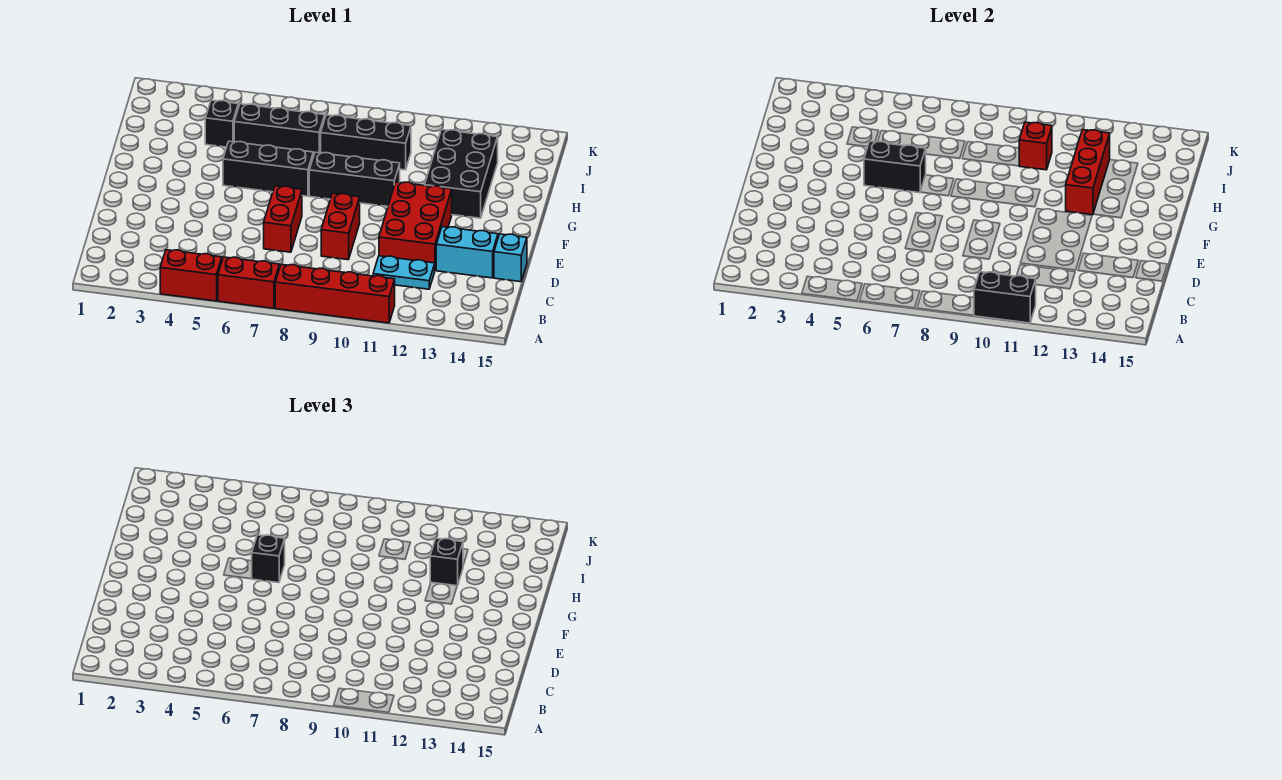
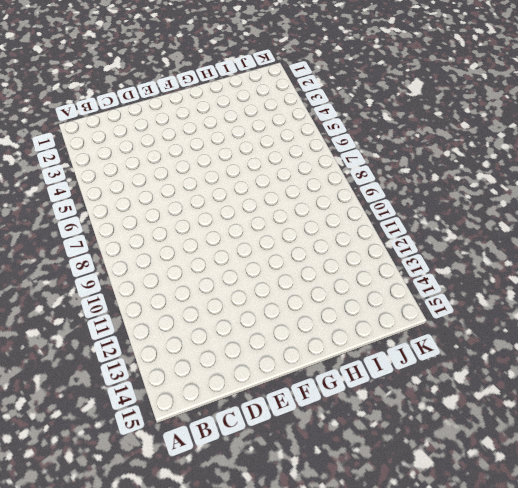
none -> red 1x2 brick [160,250,222,301]
none -> red 1x2 brick [218,257,279,308]
none -> red 1x4 brick [275,264,395,323]

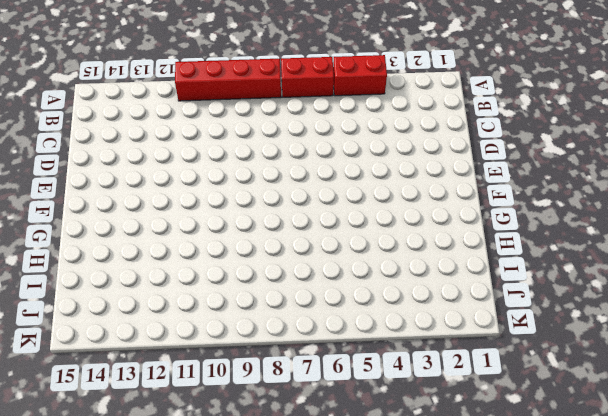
none -> cyan 1x2 plate [373,256,435,289]
none -> red 1x2 brick [264,186,302,252]
none -> red 1x2 brick [321,193,360,260]

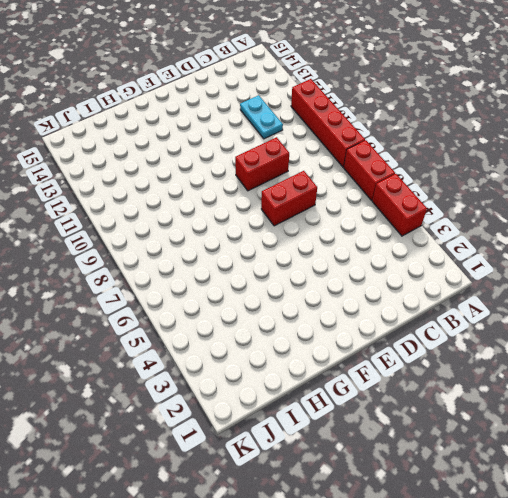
none -> red 2x3 brick [379,182,452,269]
none -> cyan 1x2 brick [436,227,498,278]
none -> cyan 1x1 brick [494,234,527,282]

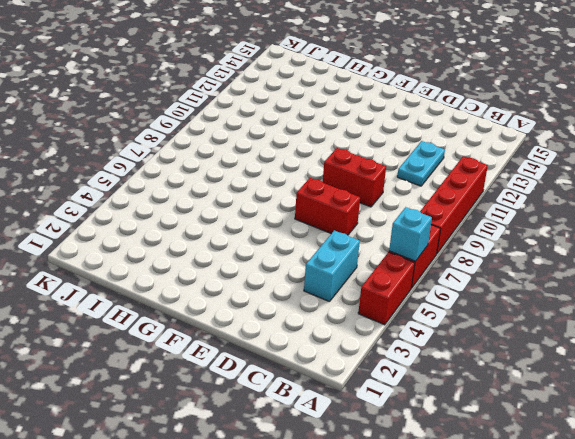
cyan 1x1 brick [389,207,432,261] -> cyan 1x1 brick moved to [494,234,527,282]
cyan 1x2 brick [304,230,360,302] -> cyan 1x2 brick moved to [436,227,498,278]
none -> red 2x3 brick [379,182,452,269]
none -> black 1x3 brick [223,141,313,196]
none -> black 1x3 brick [309,152,400,206]

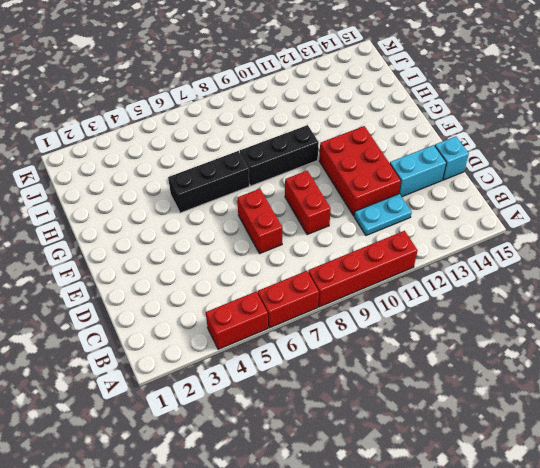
none -> black 2x3 brick [425,130,498,218]
none -> black 1x1 brick [205,100,238,147]
none -> black 1x3 brick [234,104,325,156]

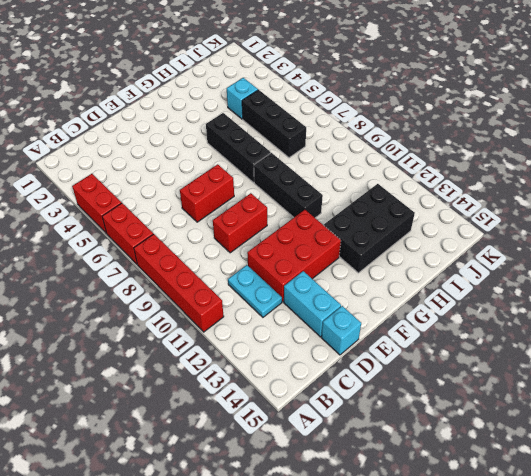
cyan 1x1 brick [227,78,258,119] -> black 1x1 brick [205,100,238,147]
none -> black 1x3 brick [321,115,411,170]
none -> black 1x2 brick [974,272,1036,323]
none -> black 1x2 brick [864,141,926,193]

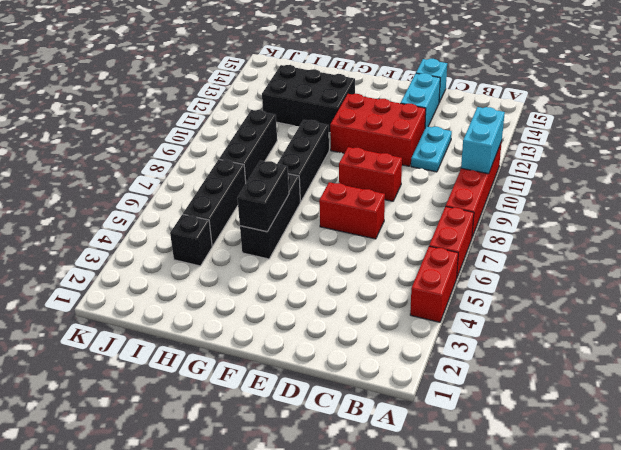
cyan 1x2 brick [461,107,505,174] -> black 1x2 brick [974,272,1036,323]
none -> red 1x3 brick [1066,130,1110,215]
none -> red 1x1 brick [1019,122,1052,170]
none -> black 1x1 brick [252,535,285,583]

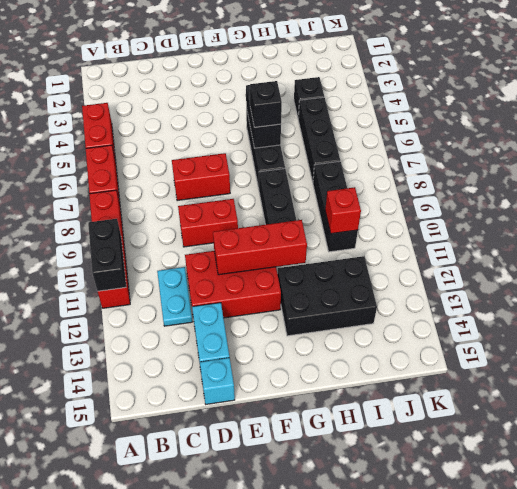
red 1x3 brick [213,220,307,275] -> red 1x3 brick moved to [1066,130,1110,215]
none -> black 1x1 brick [430,538,463,586]

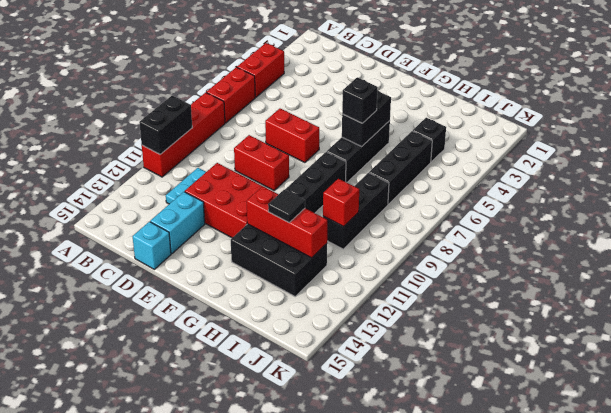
black 1x1 tile [268,190,305,223] -> black 1x1 brick [430,538,463,586]

